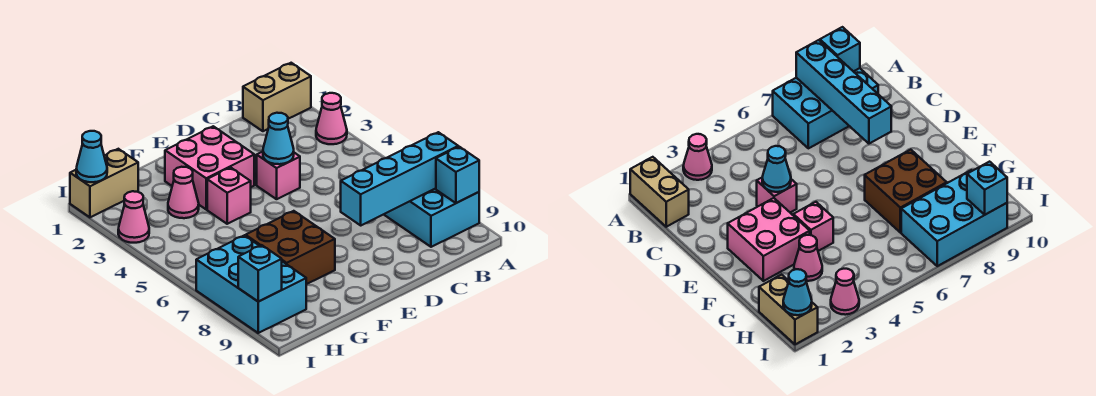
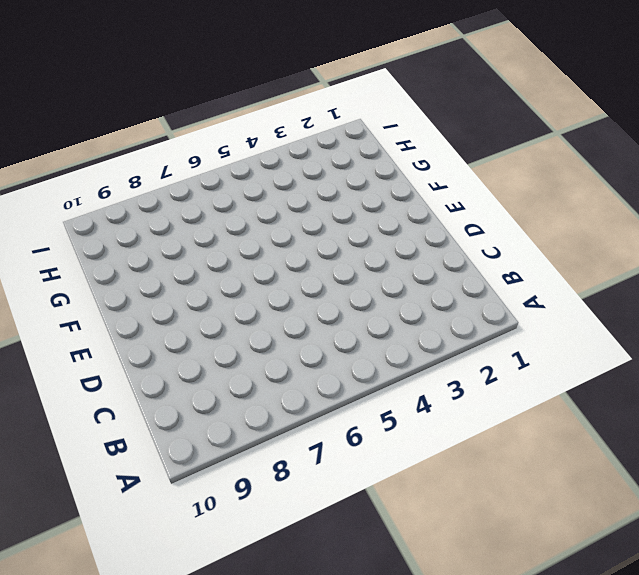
none -> tan 1x2 brick [243,63,311,131]
none -> pink 1x1 cone [316,93,347,144]
none -> cyan 2x3 brick [384,188,479,247]

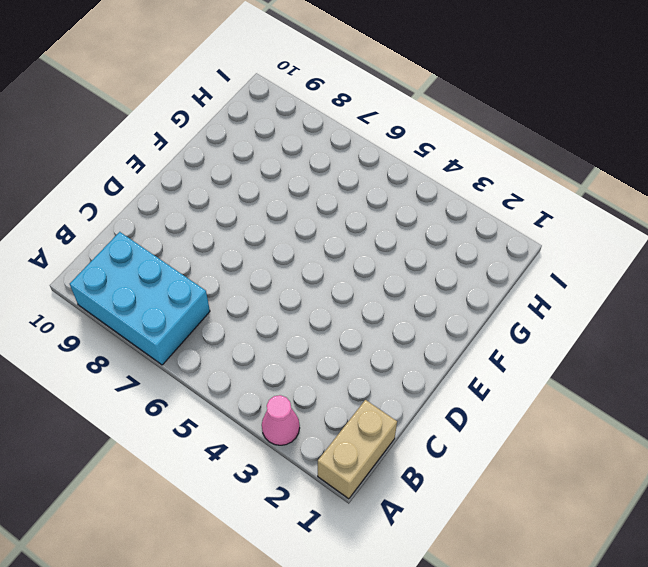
none -> pink 1x1 brick [257,152,300,199]
none -> pink 2x2 brick [165,126,254,209]
none -> pink 1x1 brick [207,168,251,224]

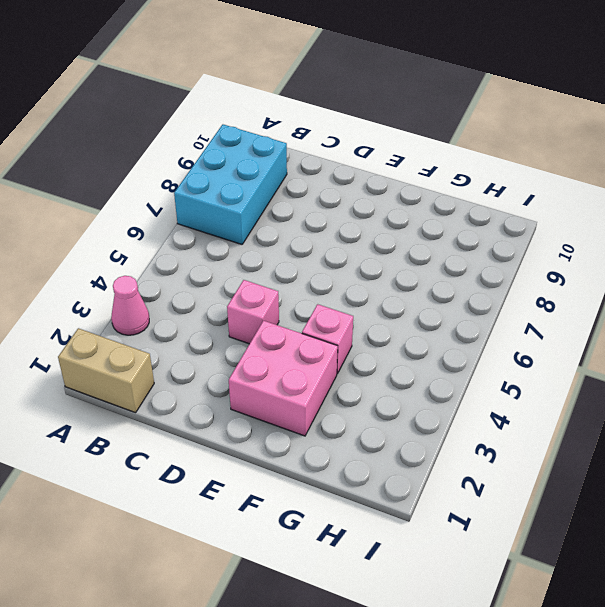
none -> brown 2x2 brick [246,211,335,284]
none -> pink 1x1 cone [168,167,199,218]
none -> tan 1x2 brick [70,149,138,217]

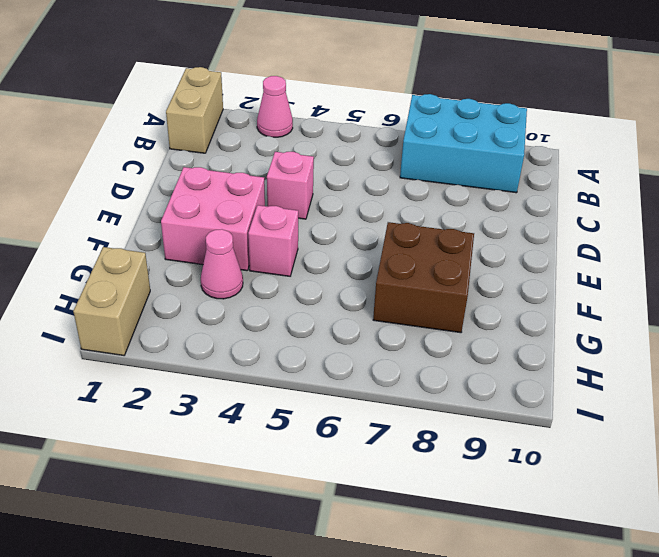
none -> cyan 2x3 brick [196,235,306,333]
none -> pink 1x1 cone [118,191,149,243]
none -> cyan 1x4 brick [341,132,458,225]

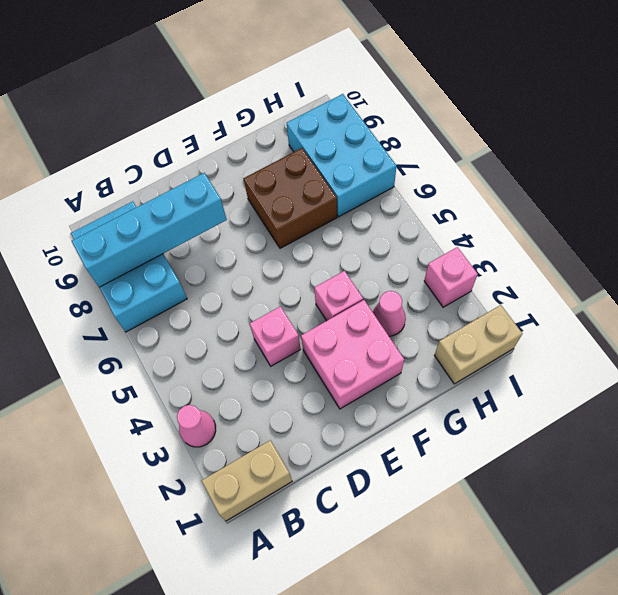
pink 1x1 brick [424,247,478,307] -> pink 1x1 cone [118,191,149,243]
none -> cyan 1x1 brick [436,147,479,203]
none -> cyan 1x1 cone [263,113,294,164]
none -> cyan 1x1 cone [76,131,107,182]

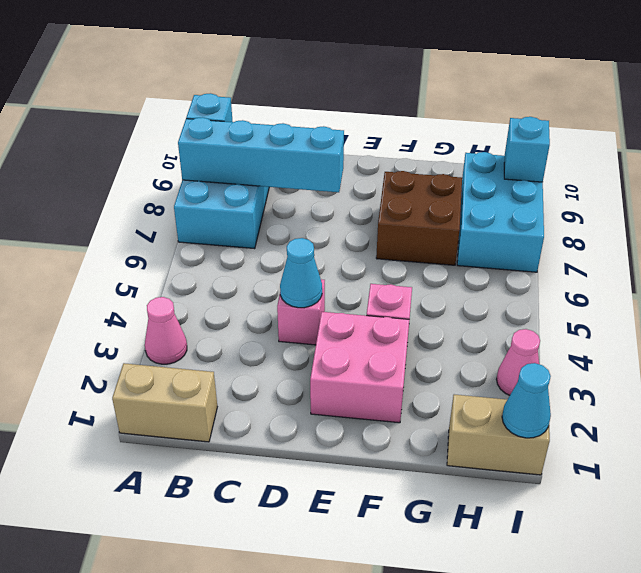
none -> pink 1x1 cone [168,167,199,218]

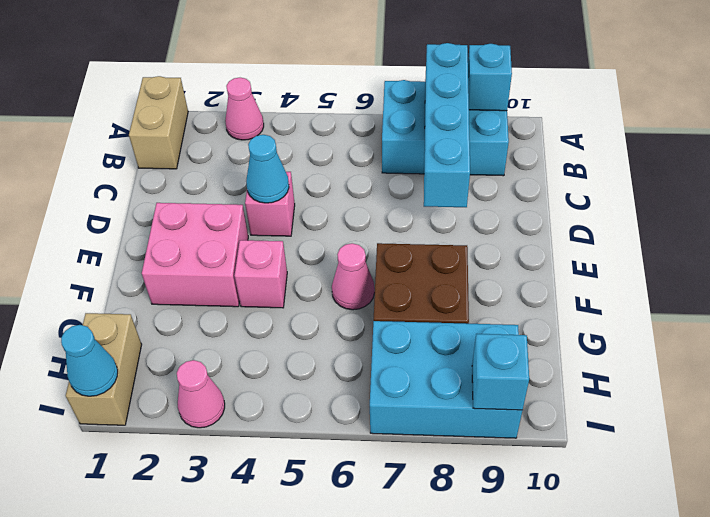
pink 1x1 cone [332,243,375,310] -> pink 1x1 cone moved to [168,167,199,218]

